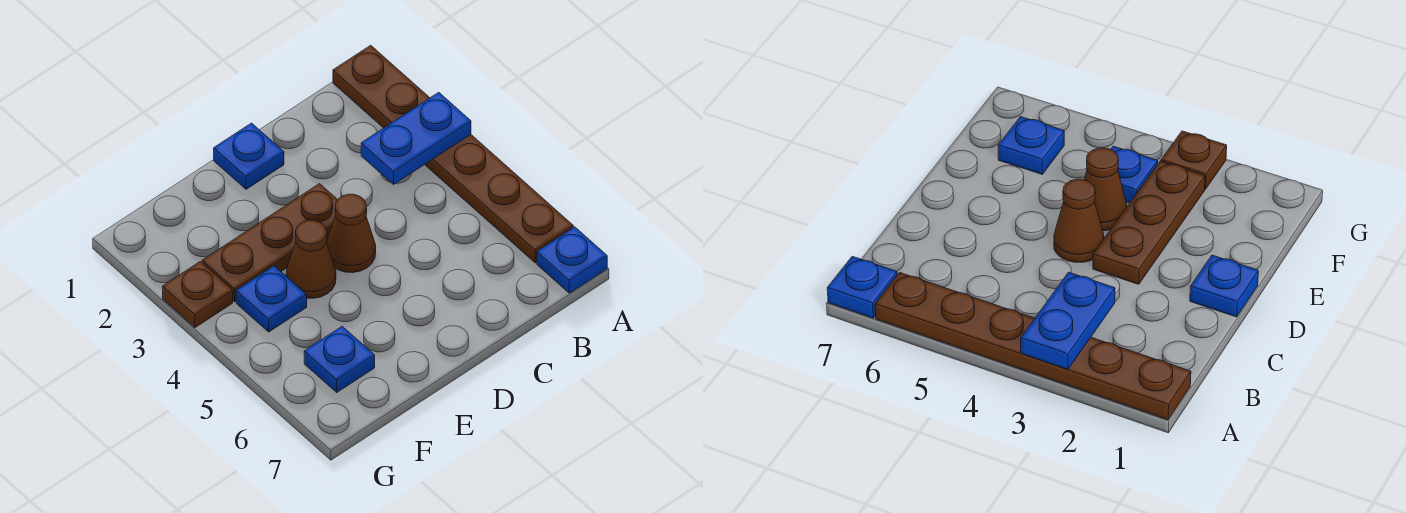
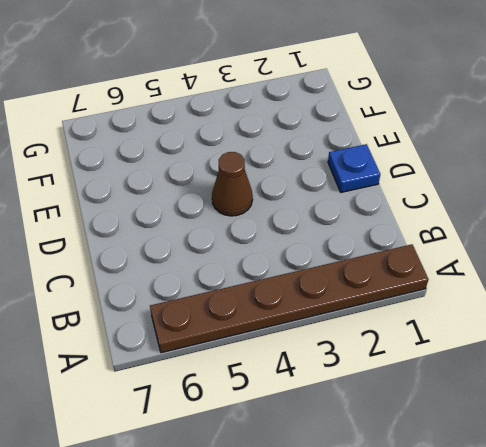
none -> blue 1x1 plate [537,227,607,293]
none -> brown 1x3 plate [202,184,338,302]

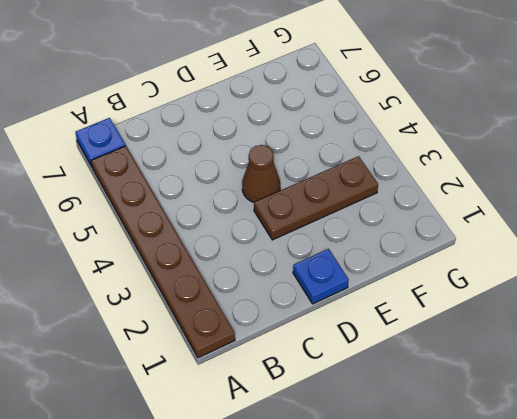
none -> brown 1x1 cone [286,220,336,298]
none -> blue 1x1 plate [236,266,307,332]

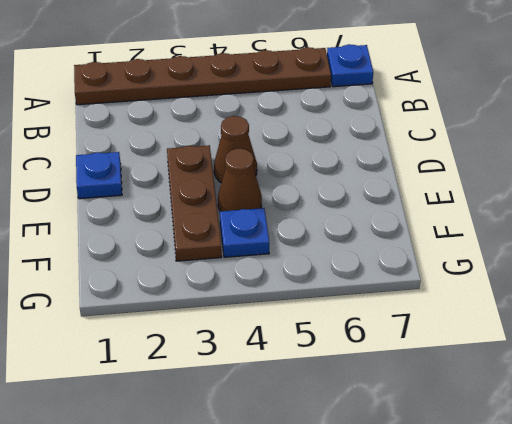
none -> blue 1x1 plate [304,326,375,392]
none -> brown 1x1 plate [163,261,233,328]

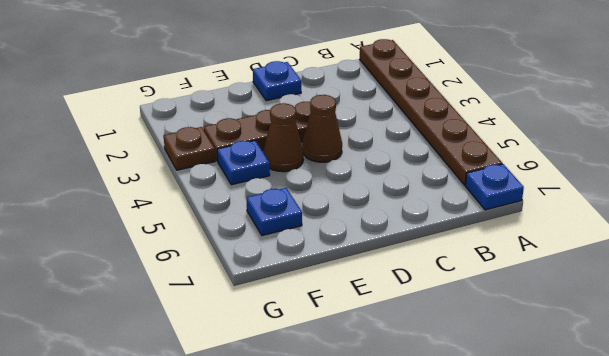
none -> blue 1x2 plate [361,92,471,184]

